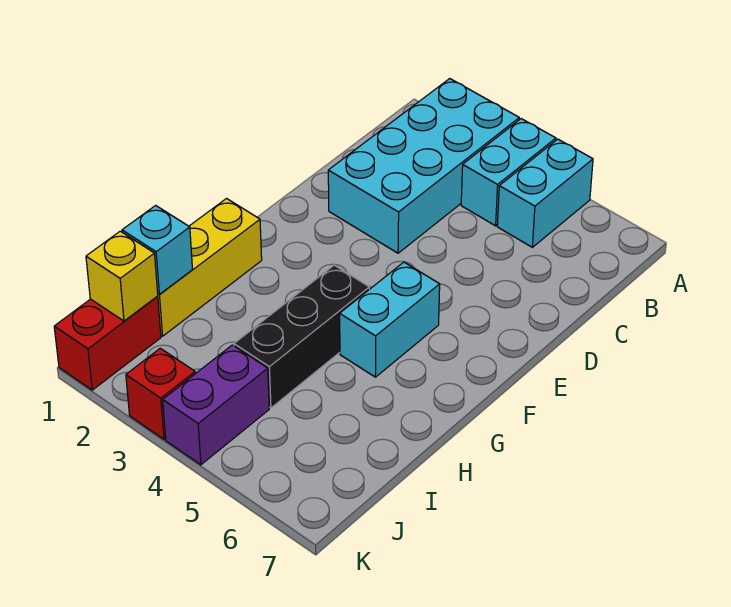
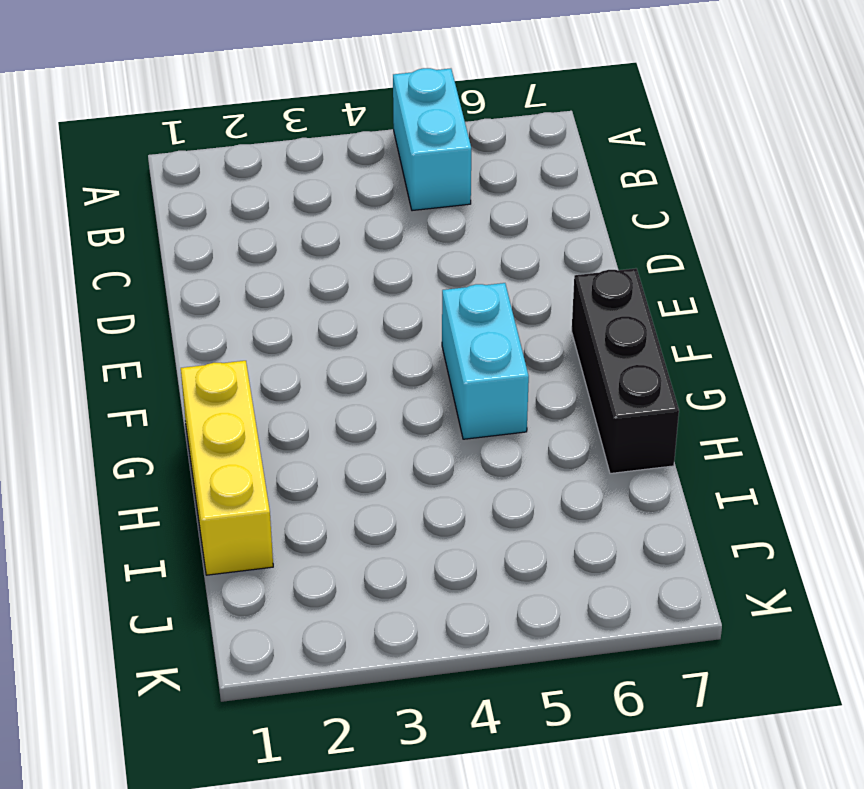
black 1x3 brick [572,268,679,474] -> black 1x3 brick moved to [234,265,369,408]
none -> cyan 2x4 brick [328,79,519,253]
none -> cyan 1x2 brick [461,119,556,226]

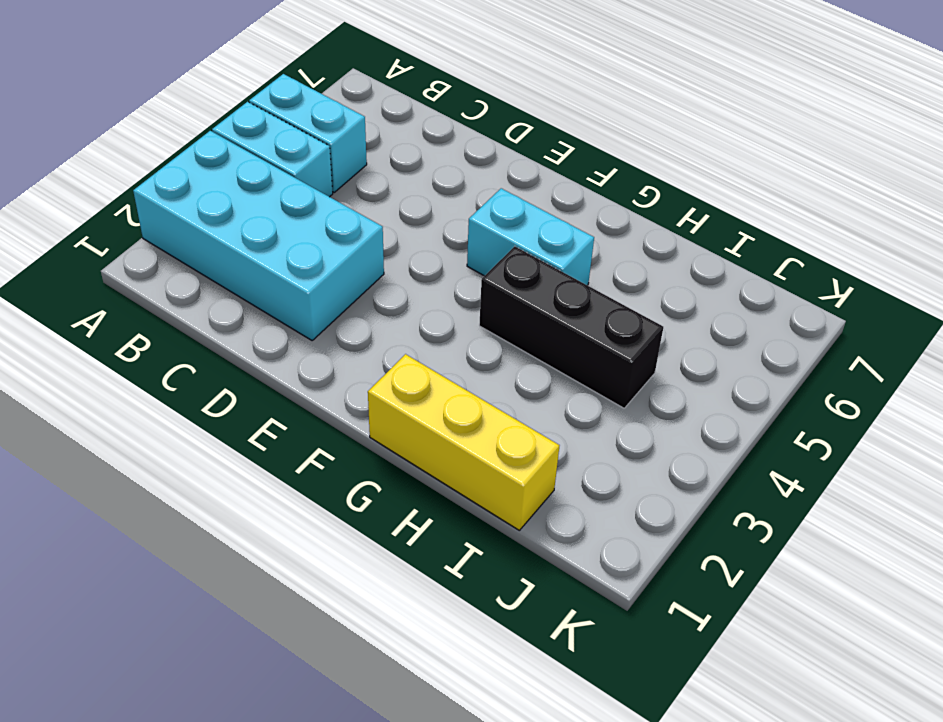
none -> red 1x2 brick [54,296,161,390]
none -> purple 1x2 brick [163,345,269,465]

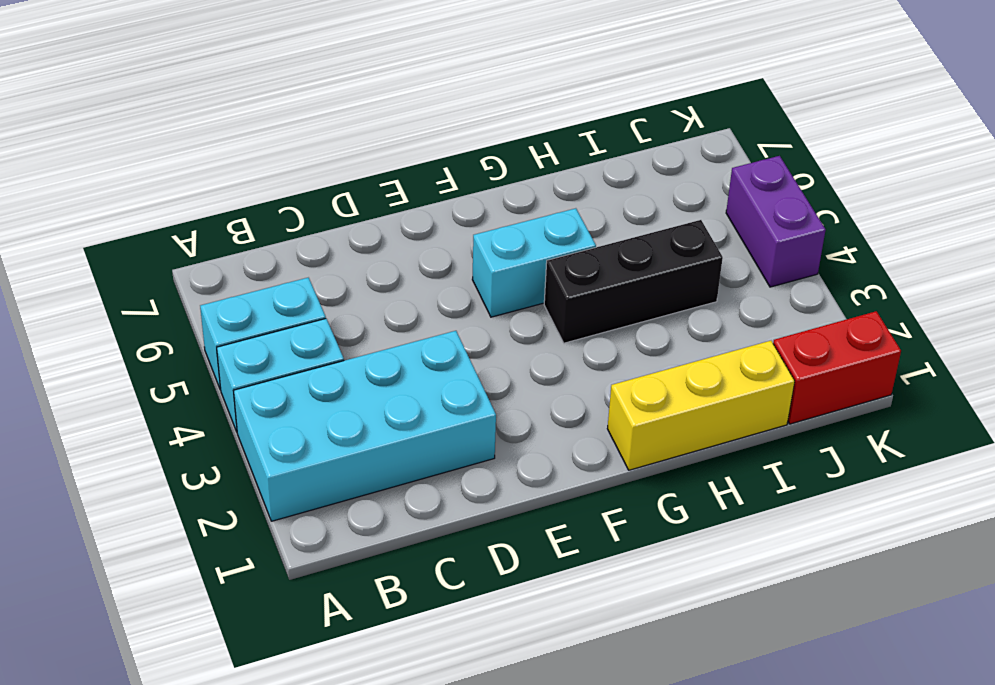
purple 1x2 brick [726,156,826,287] -> purple 1x2 brick turned to [163,345,269,465]
none -> red 1x1 brick [126,348,195,439]
none -> cyan 1x1 brick [122,205,193,295]

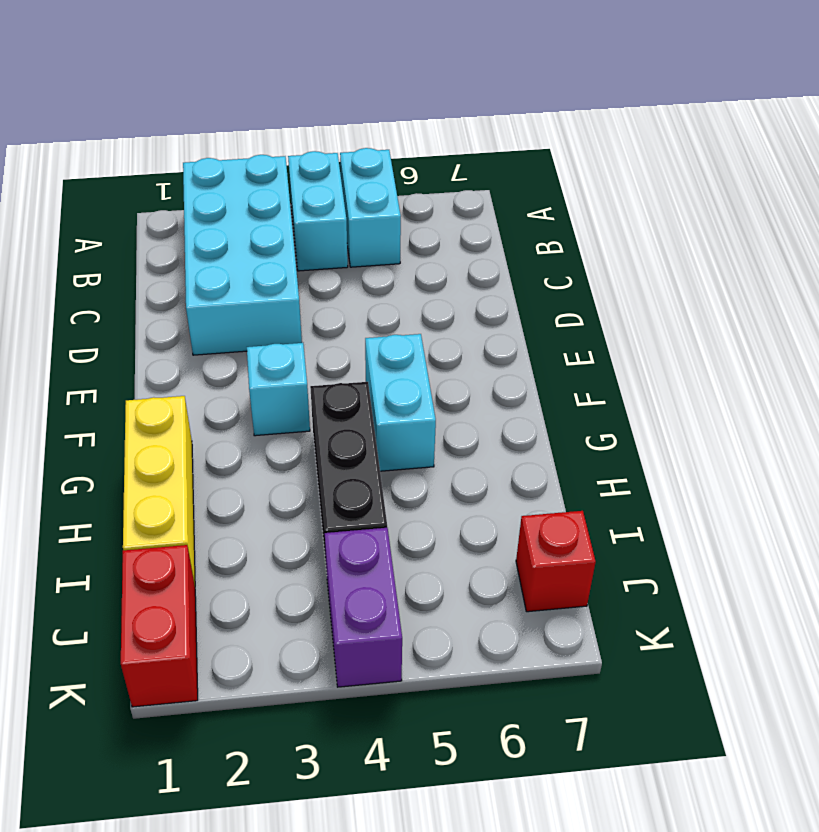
cyan 1x1 brick [247,343,310,436] -> cyan 1x1 brick moved to [122,205,193,295]
red 1x1 brick [516,511,596,612] -> red 1x1 brick moved to [126,348,195,439]
none -> yellow 1x1 brick [86,231,158,321]

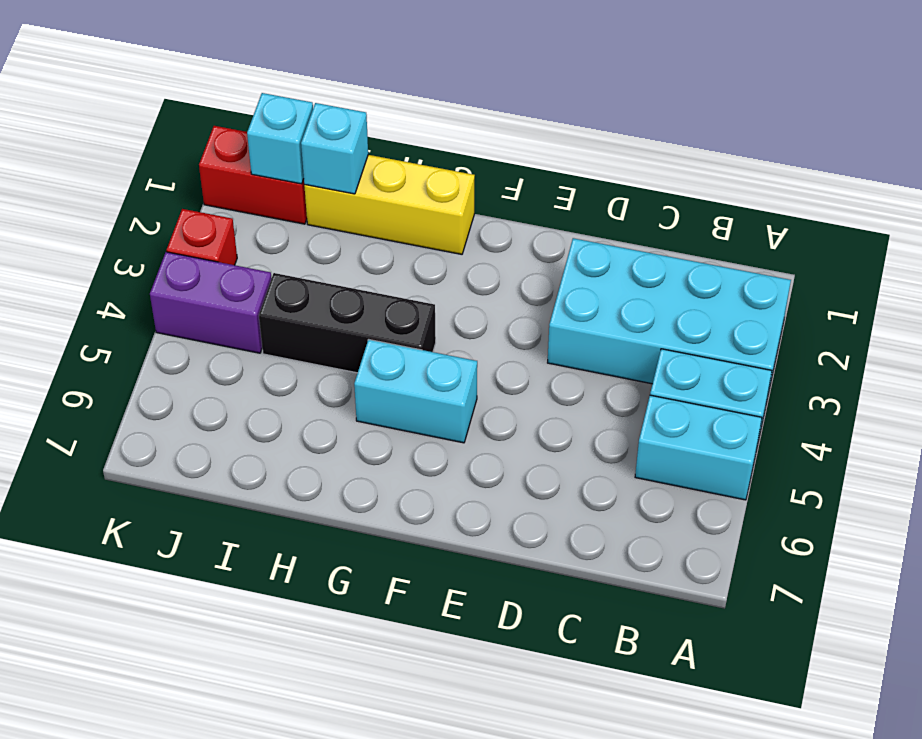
cyan 1x1 brick [247,93,313,184] -> yellow 1x1 brick [86,231,158,321]

